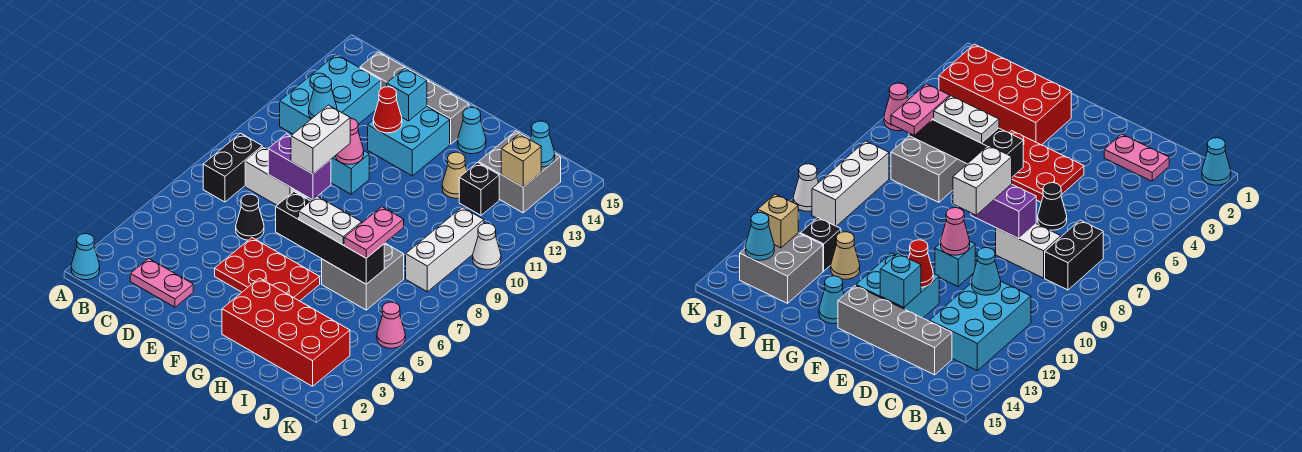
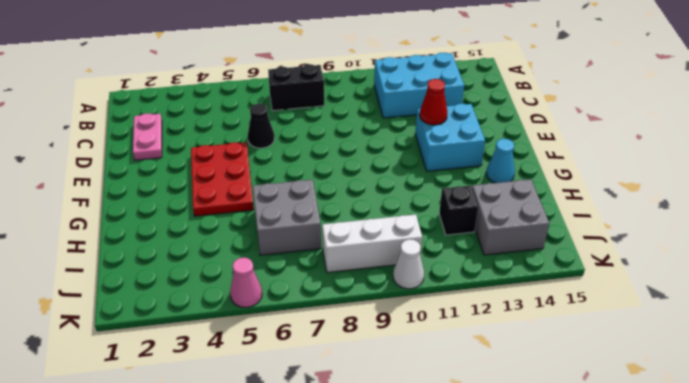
none -> cyan 1x1 cone [71,234,100,280]
none -> white 1x2 brick [245,147,308,205]
none -> grey 1x4 brick [360,52,469,144]
none -> cyan 1x1 brick [331,151,369,194]

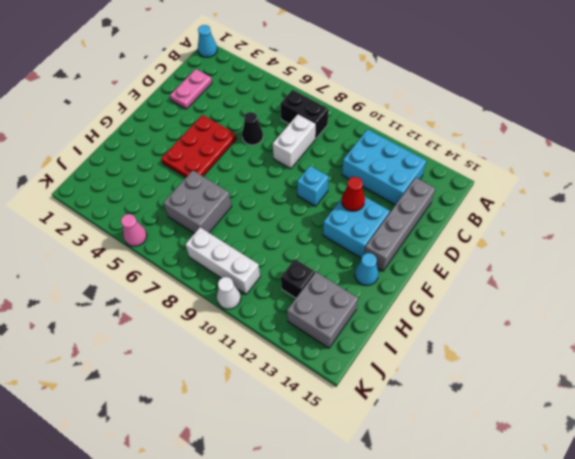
none -> red 2x4 brick [222,278,350,386]
none -> tan 1x1 cone [442,152,467,198]
none -> cyan 1x1 cone [309,76,337,118]
none -> purple 1x2 brick [268,134,331,200]

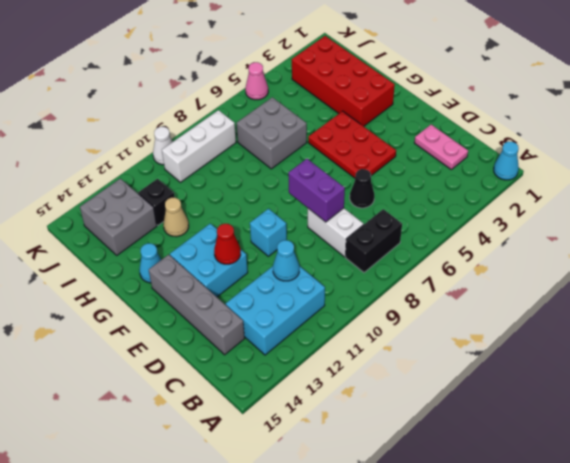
none -> pink 1x1 cone [335,118,364,164]
none -> cyan 1x1 brick [387,68,427,121]
none -> black 1x4 brick [276,192,384,284]
none -> tan 1x1 brick [501,134,541,187]

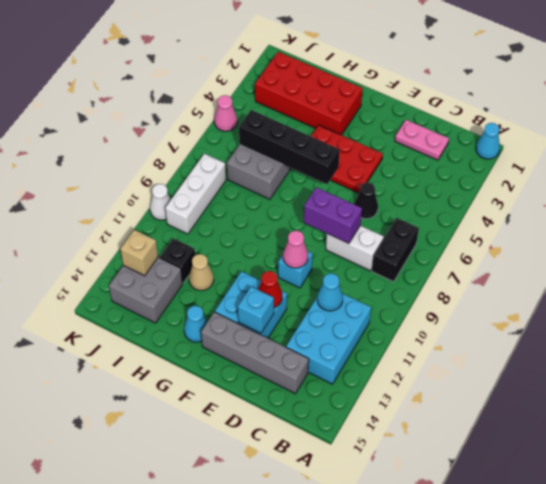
none -> cyan 1x1 cone [530,121,555,167]
none -> white 1x2 brick [291,105,350,174]
none -> white 1x2 plate [299,196,362,245]
none -> pink 1x2 plate [344,207,404,258]

